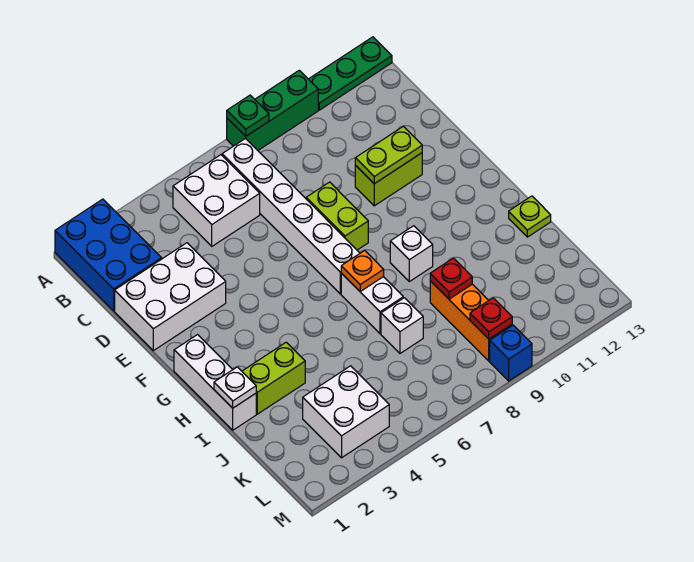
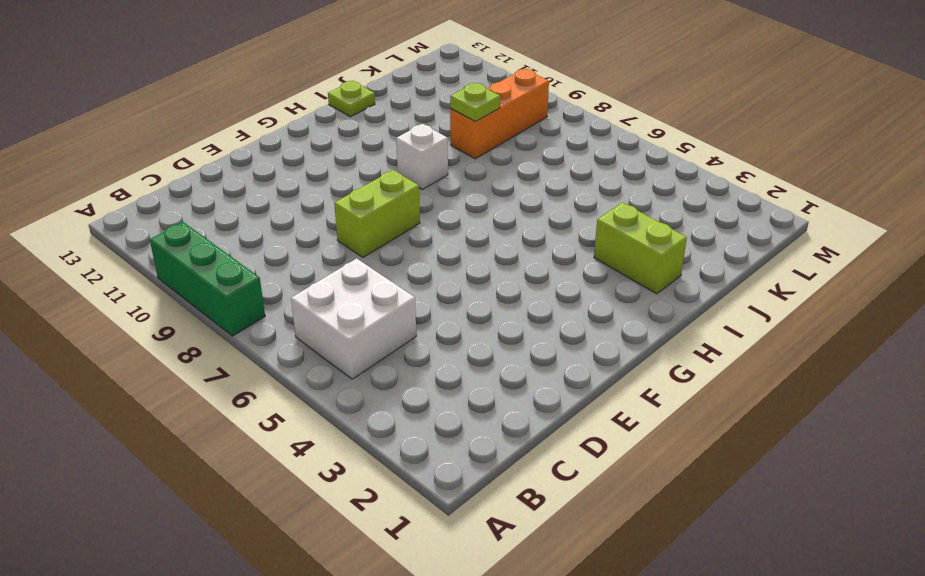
lime 1x1 plate [450,83,500,121] -> red 1x1 plate [430,258,472,299]
none -> blue 2x3 brick [55,199,162,311]
none -> green 1x3 plate [309,37,392,110]
none -> white 1x6 brick [222,138,360,294]

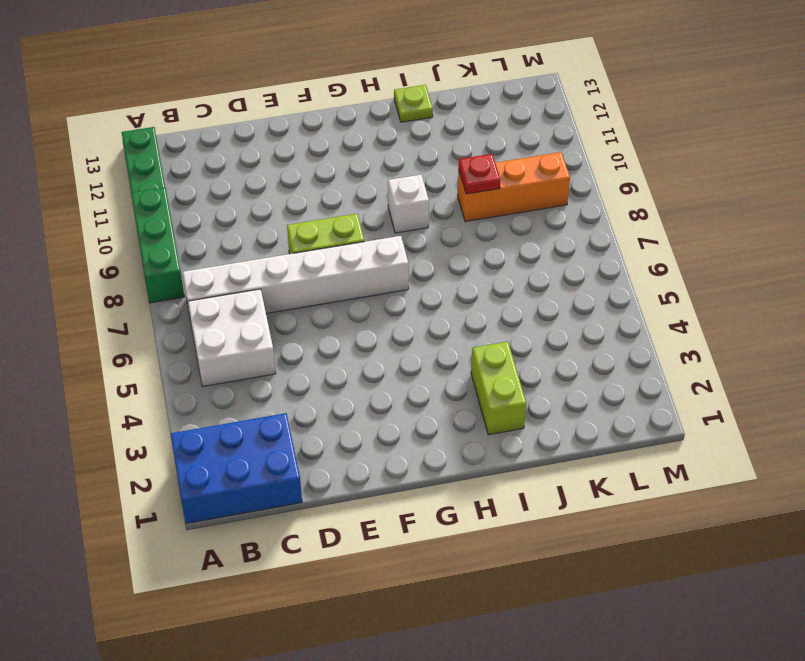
none -> white 2x3 brick [115,243,226,351]
none -> lime 1x2 brick [355,153,422,206]
none -> white 1x3 brick [174,335,256,430]

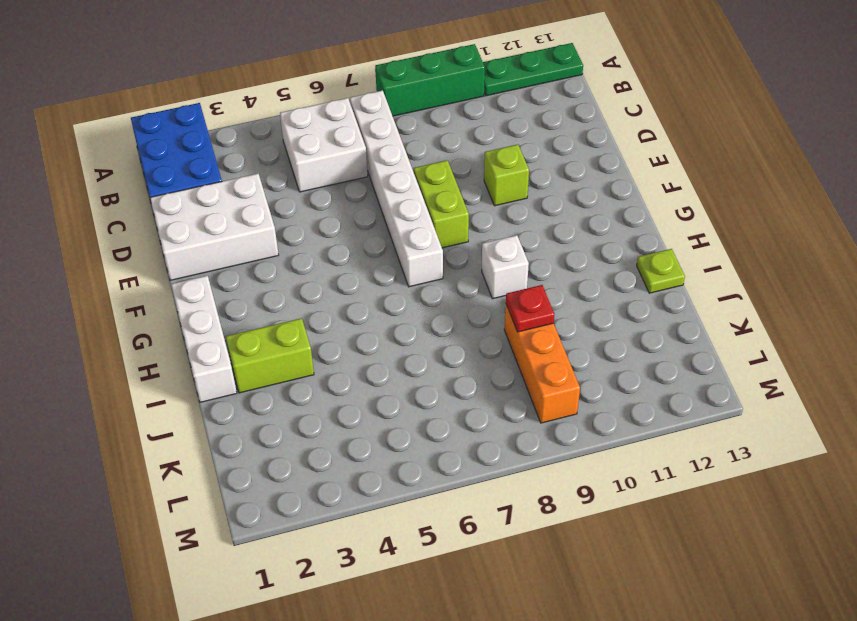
lime 1x1 brick [484,144,529,206] -> lime 1x2 brick [355,153,422,206]
none -> white 1x2 brick [341,273,403,334]
none -> white 1x1 brick [381,298,423,353]
none -> white 2x2 brick [303,366,389,458]

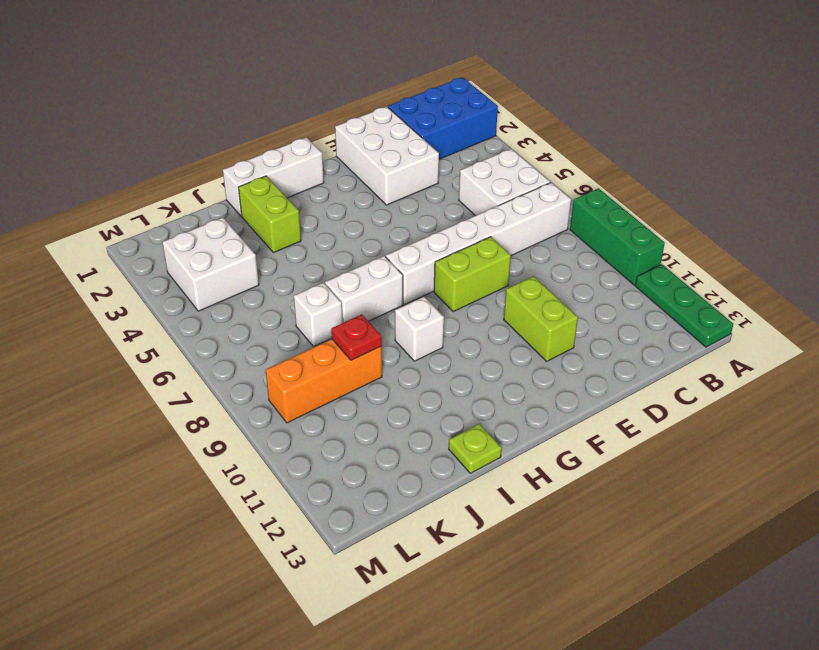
none -> blue 1x1 brick [490,325,532,381]
none -> green 1x1 plate [227,95,269,136]
none -> lime 1x2 plate [355,126,422,184]

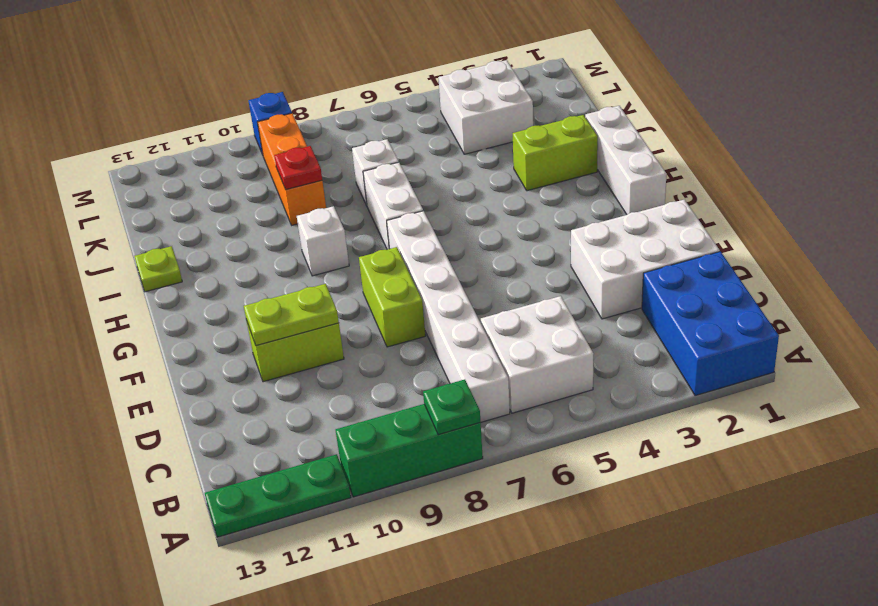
none -> orange 1x1 plate [341,250,384,291]
none -> white 1x1 plate [214,367,256,408]
none -> red 1x1 plate [470,298,512,339]

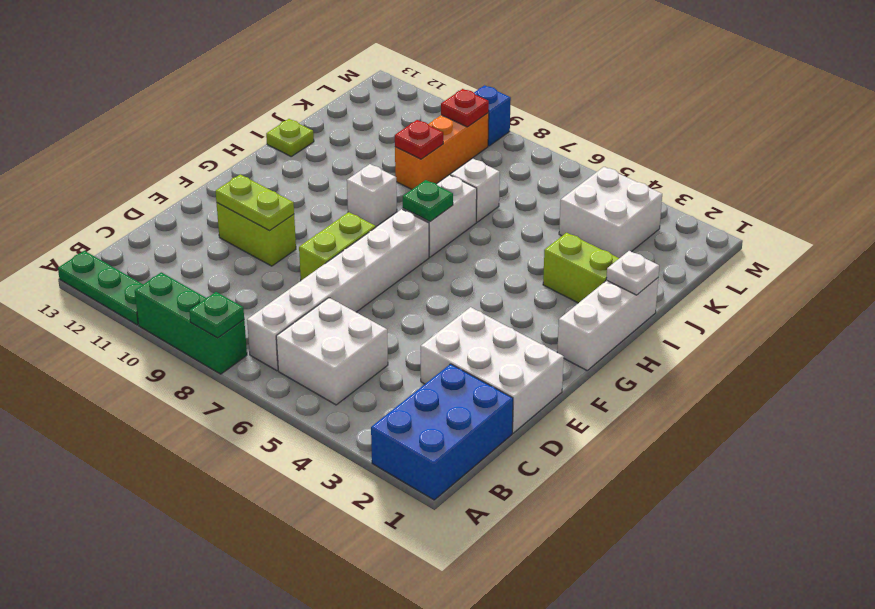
green 1x1 plate [403,180,453,222] -> orange 1x1 plate [341,250,384,291]

